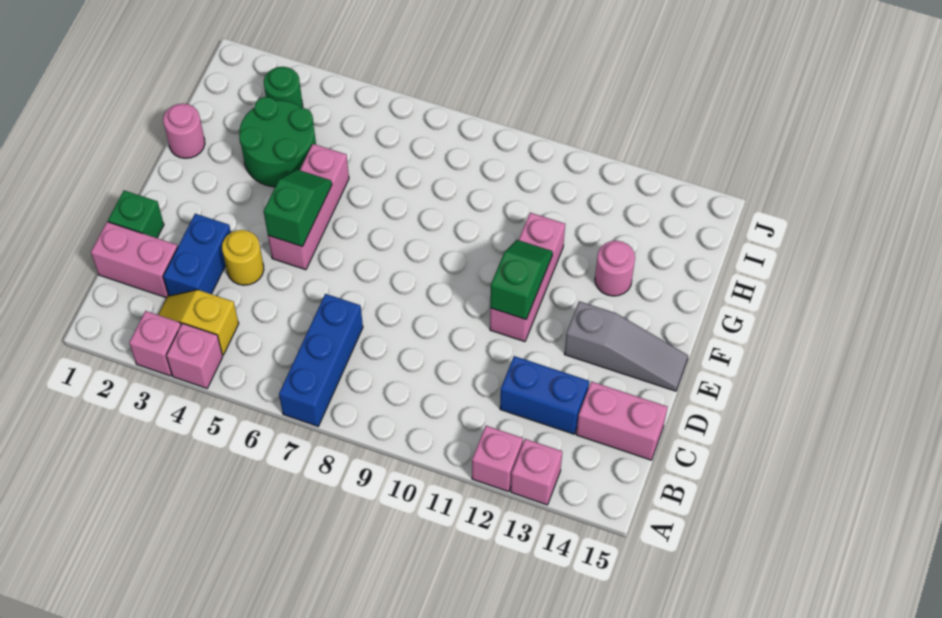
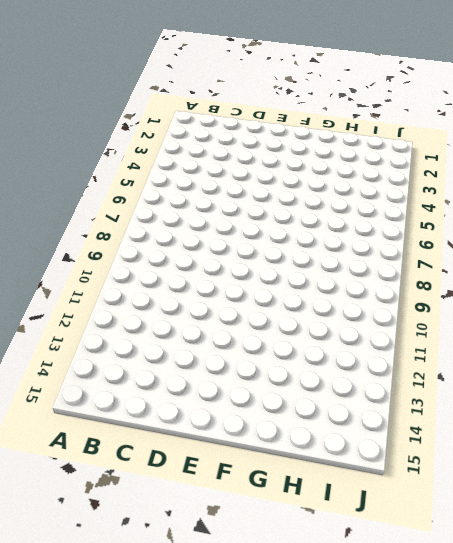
none -> pink 1x1 brick [129,311,181,376]
none -> pink 1x1 brick [166,323,223,388]
none -> blue 1x3 brick [279,294,363,426]

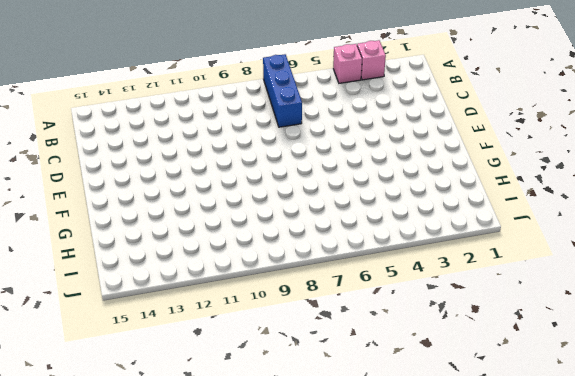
none -> pink 1x1 brick [472,426,523,492]
none -> pink 1x1 brick [511,439,562,505]
none -> yellow 1x2 slope [158,290,239,355]

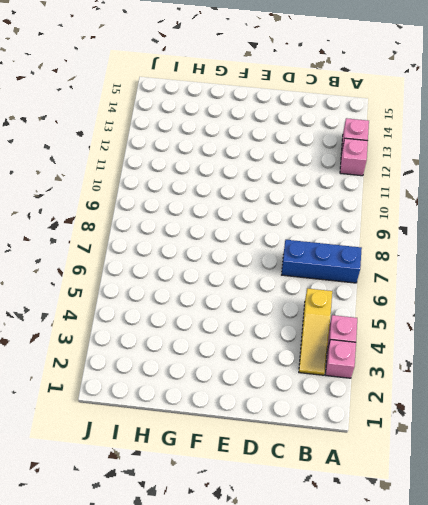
yellow 1x3 slope [299,288,332,375] -> yellow 1x2 slope [158,290,239,355]
none -> pink 1x2 brick [91,222,178,298]
none -> blue 1x2 brick [163,214,231,296]
none -> blue 1x2 brick [500,356,589,434]

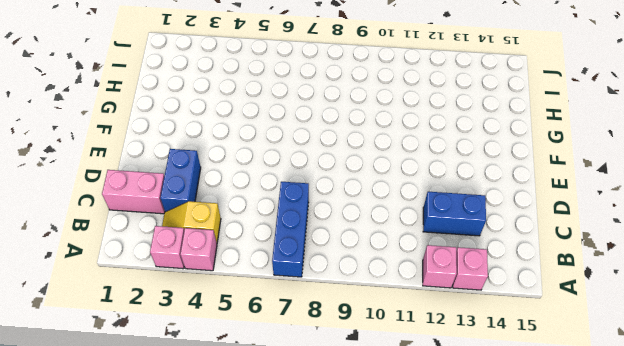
none -> pink 1x2 brick [576,382,667,460]
none -> green 1x1 brick [108,190,164,238]
none -> yellow 1x1 round brick [222,230,264,285]

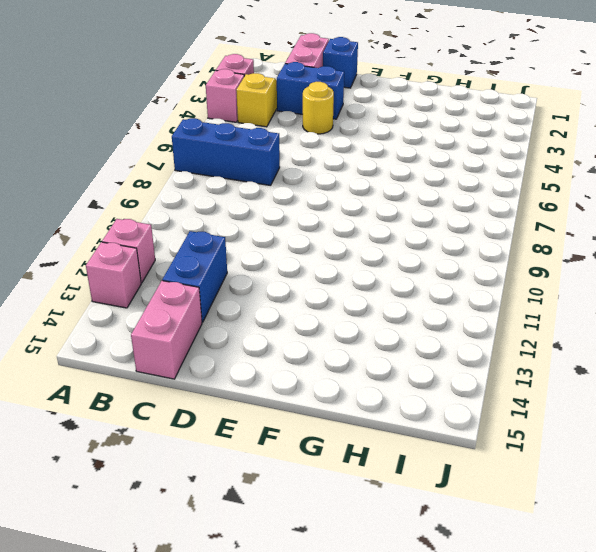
blue 1x1 brick [323,37,358,88] -> green 1x1 brick [108,190,164,238]
none -> pink 1x3 brick [268,144,349,270]
none -> pink 1x3 brick [490,213,565,342]
none -> grey 1x3 slope [564,301,688,391]

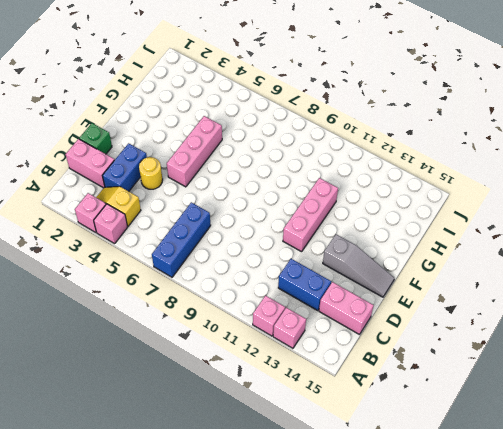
none -> pink 1x1 round brick [163,104,205,158]
none -> green 2x2 round brick [239,97,316,187]
none -> pink 1x1 round brick [595,241,635,296]

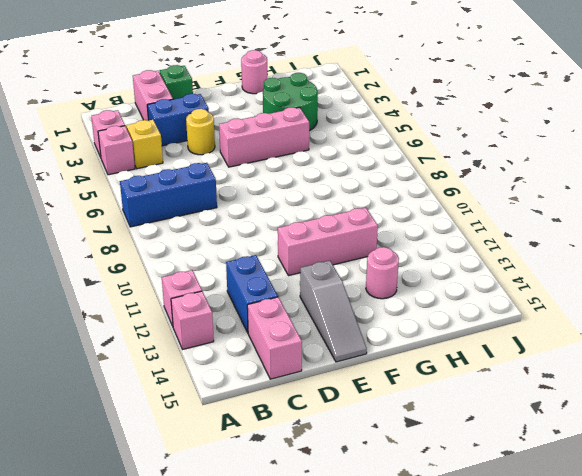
none -> green 1x1 round brick [264,67,303,108]
none -> green 1x2 slope [264,170,332,247]
none -> green 1x2 slope [490,240,553,319]

